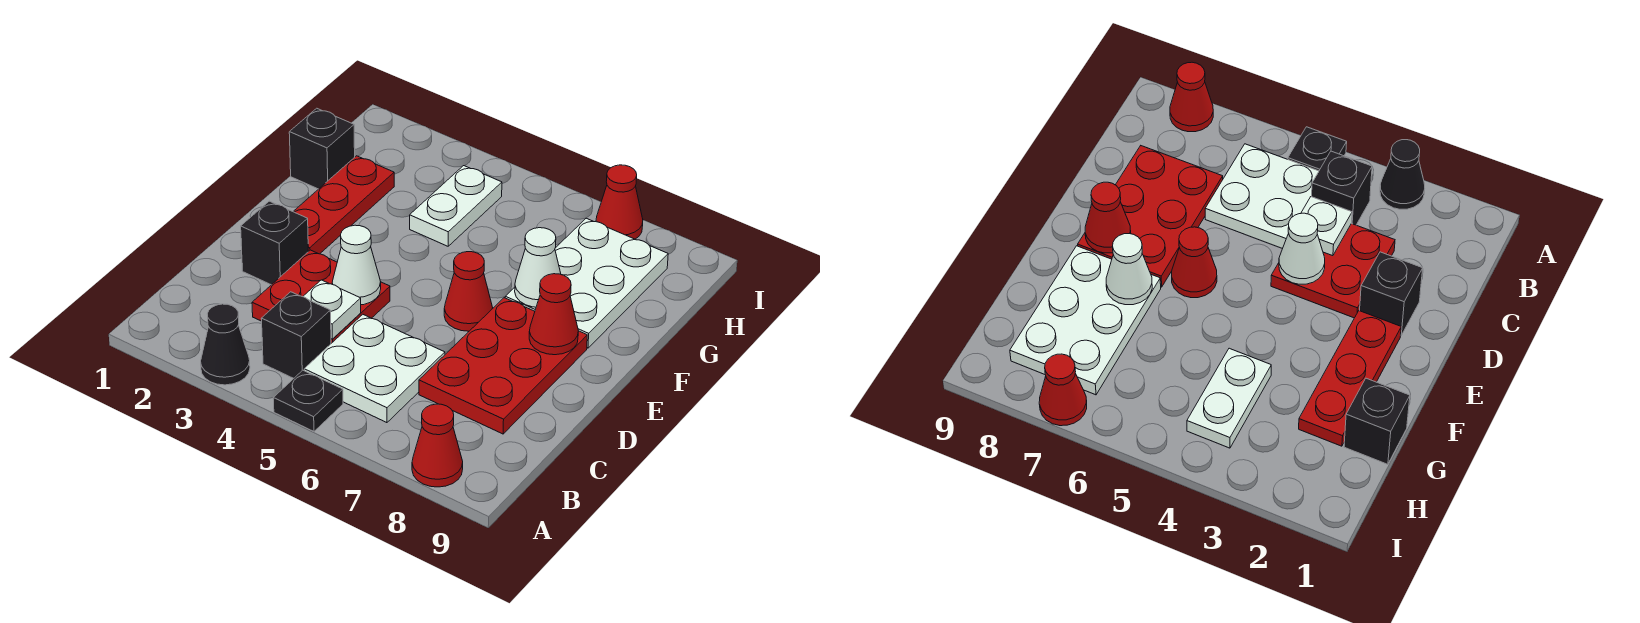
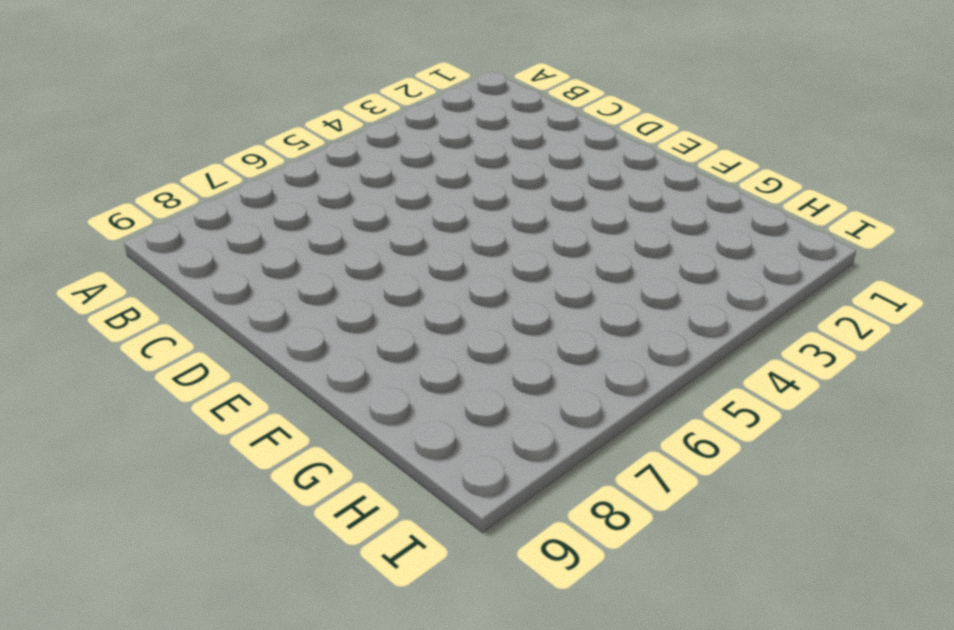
none -> black 1x1 cone [201,304,250,385]
none -> black 1x1 plate [273,370,343,431]
none -> red 1x1 cone [412,404,463,487]

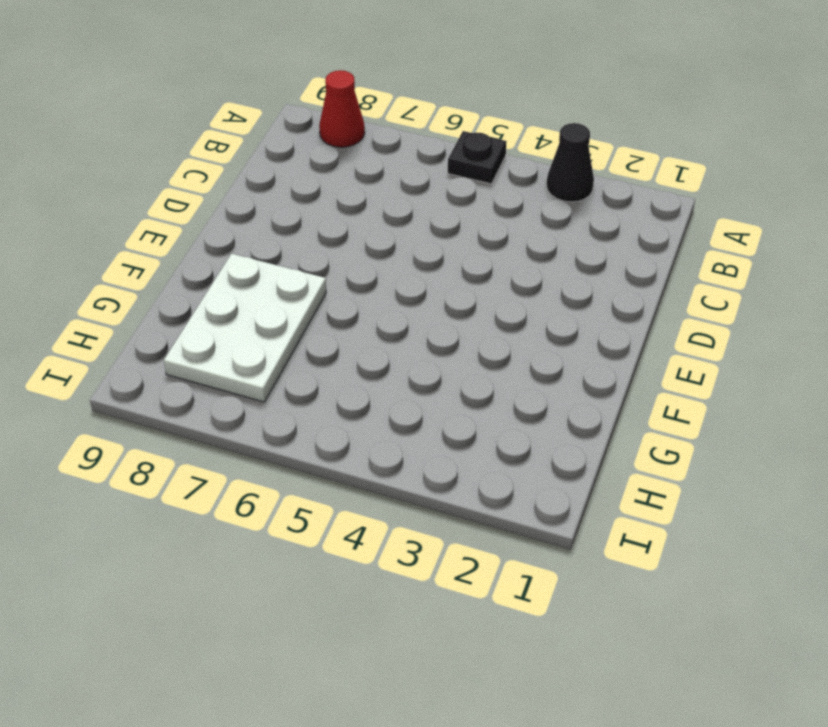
none -> black 1x1 brick [261,292,331,378]
none -> white 2x2 plate [304,315,445,423]
none -> red 2x2 plate [252,250,390,343]

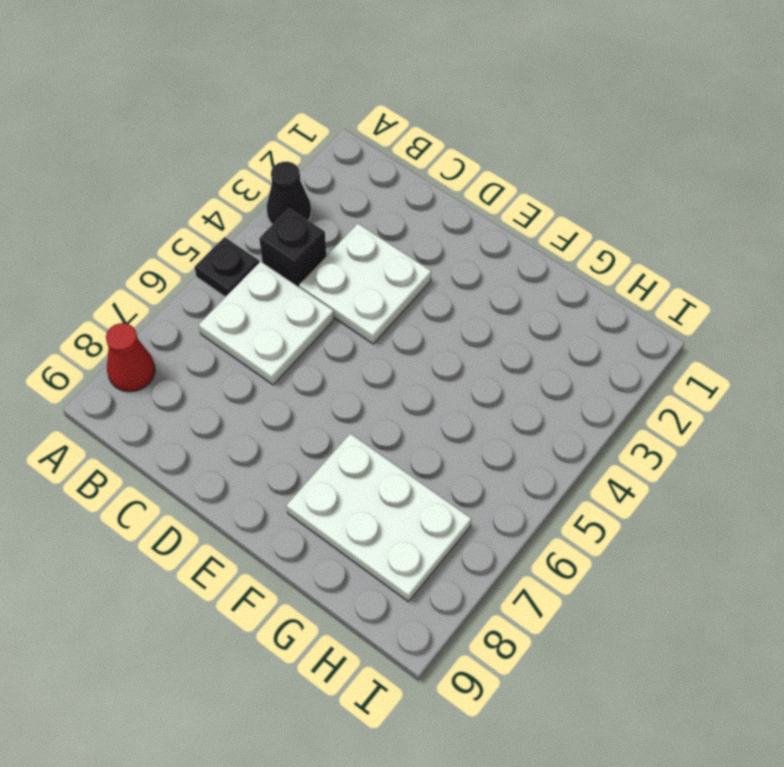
white 2x2 plate [299,224,431,344] -> red 2x2 plate [252,250,390,343]
none -> red 2x3 plate [419,298,587,434]
none -> black 1x1 brick [241,201,308,285]
none -> red 1x3 plate [293,156,394,254]

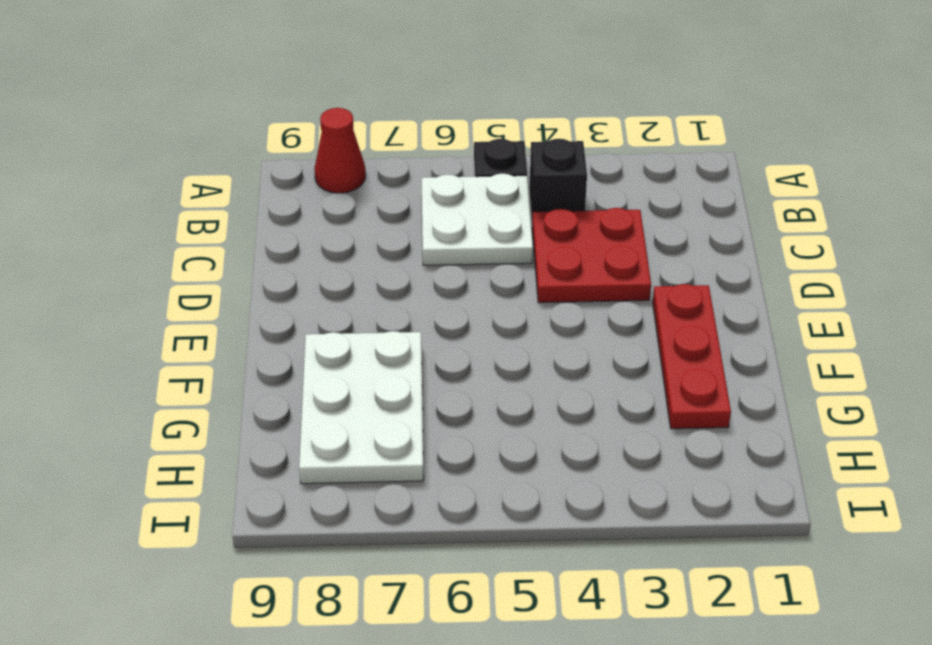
none -> black 1x1 cone [201,304,250,385]
none -> red 2x3 plate [419,298,587,434]
none -> black 1x1 brick [241,201,308,285]

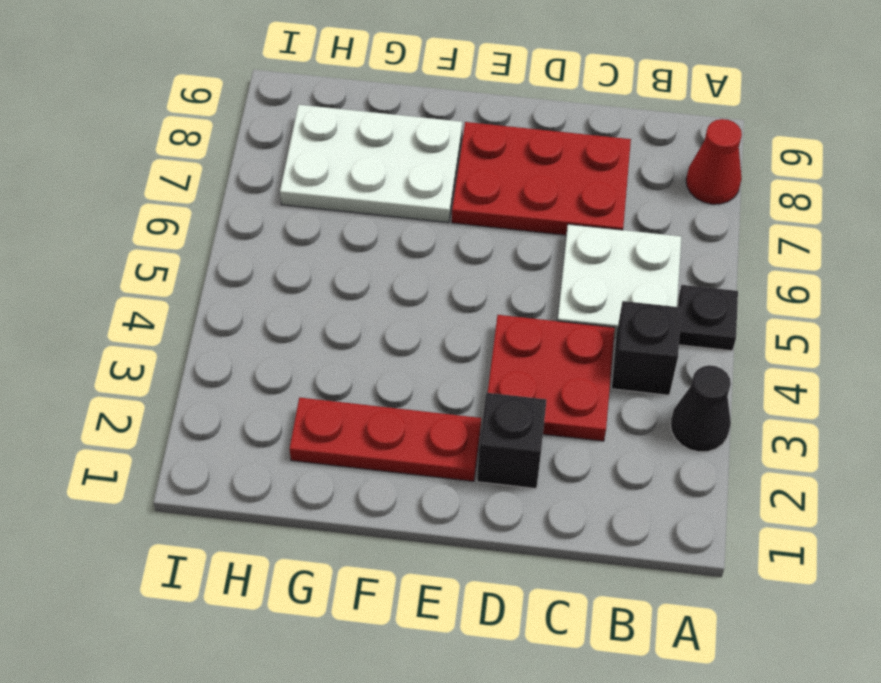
none -> red 1x1 cone [444,252,493,331]
none -> black 1x1 brick [289,108,355,189]
none -> white 1x2 plate [410,166,502,246]

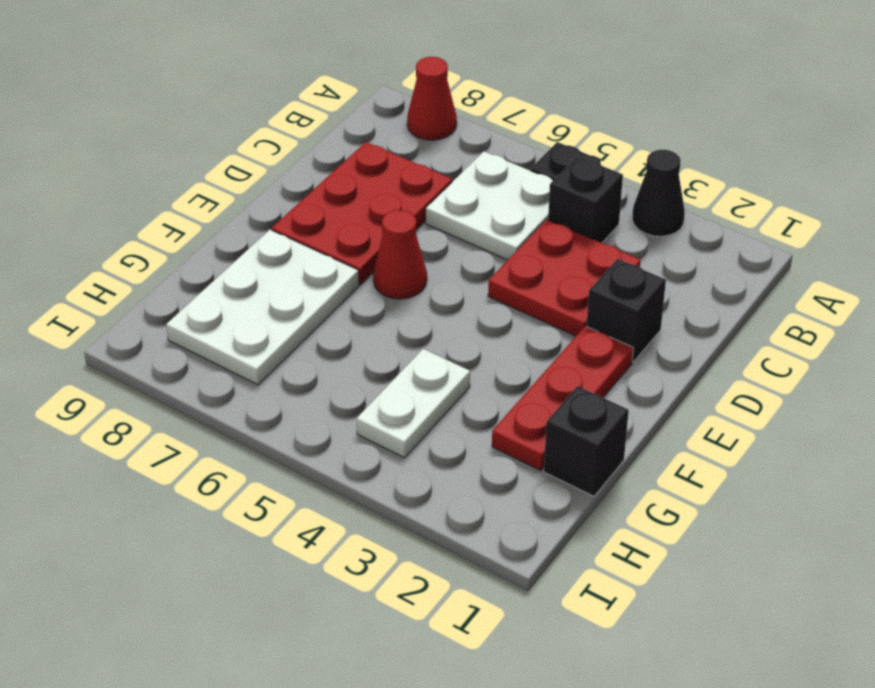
none -> red 1x1 cone [596,165,643,239]
none -> white 1x1 plate [303,280,361,339]
none -> white 1x1 cone [332,225,381,305]

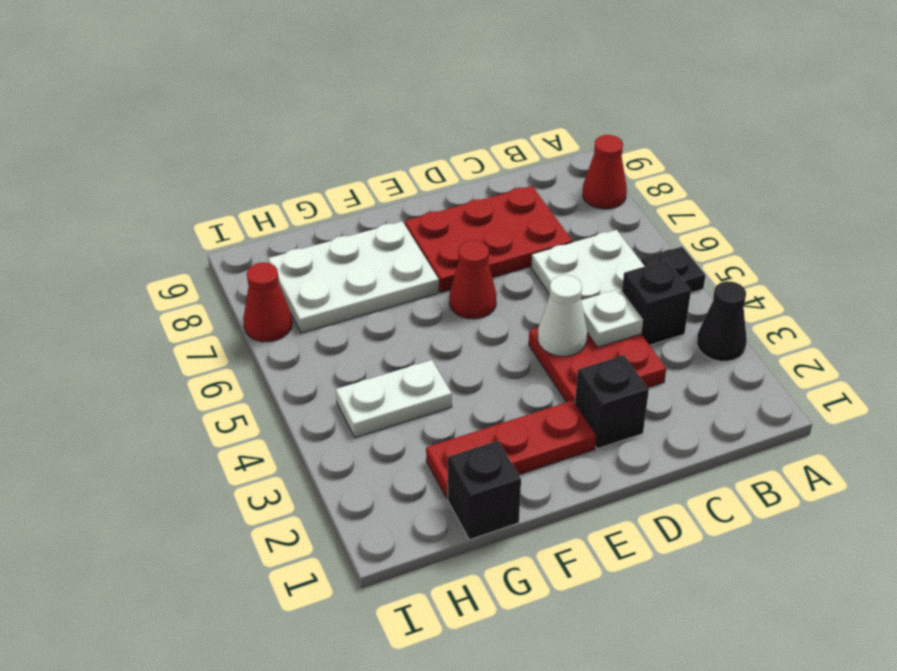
none -> red 1x1 cone [529,274,578,355]
none -> white 1x1 cone [515,228,561,307]

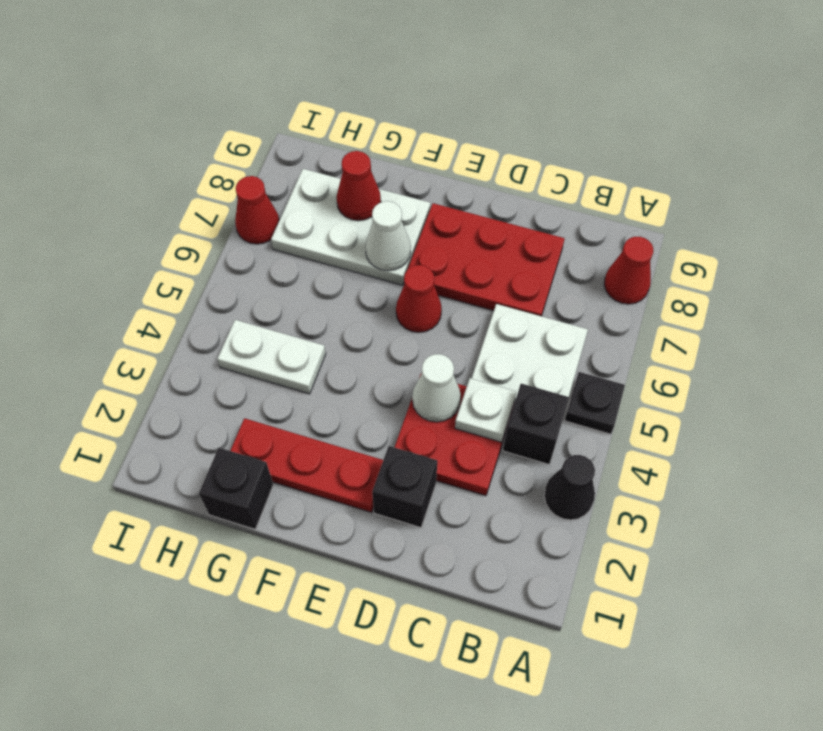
red 1x1 cone [336,151,381,221] -> red 1x1 cone moved to [529,274,578,355]

